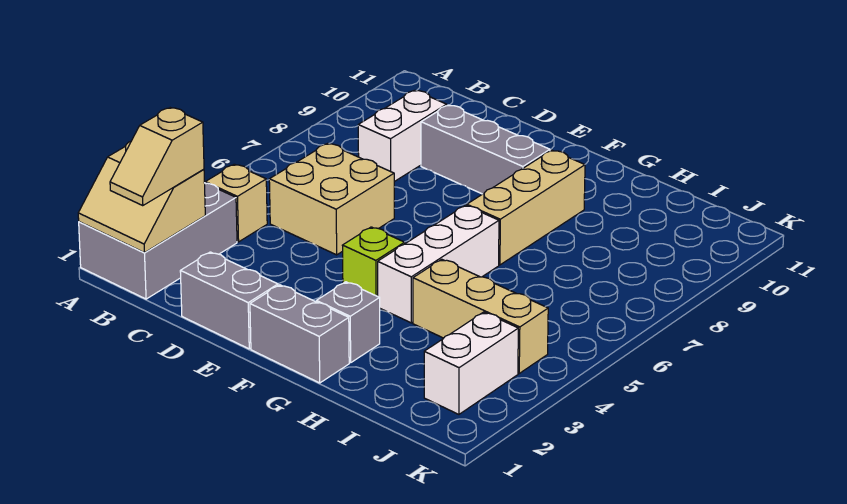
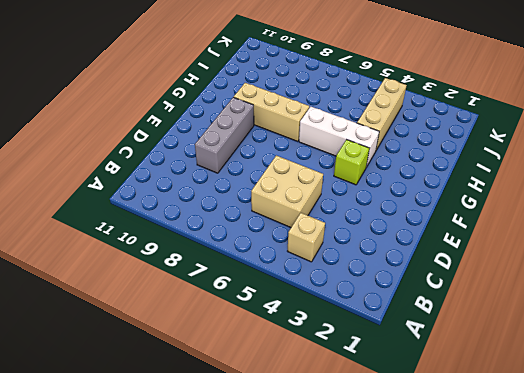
none -> grey 2x3 brick [79,183,237,299]
none -> white 1x2 brick [358,90,447,182]
none -> grey 1x2 brick [180,252,278,349]

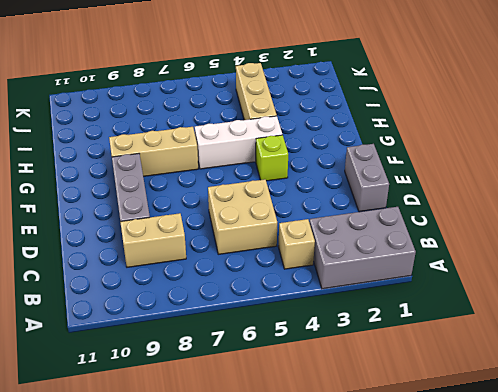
tan 1x2 brick [120,213,186,267] -> white 1x2 brick [358,90,447,182]
none -> grey 1x2 brick [250,285,349,383]
none -> grey 1x1 brick [316,282,380,363]
none -> white 1x2 brick [424,312,518,414]

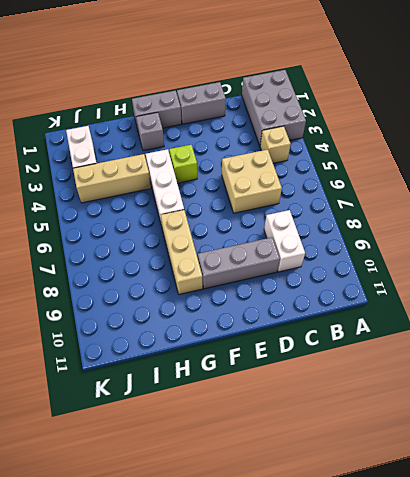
none -> tan 2x2 slope [78,142,205,253]
none -> tan 1x2 slope [110,108,204,206]

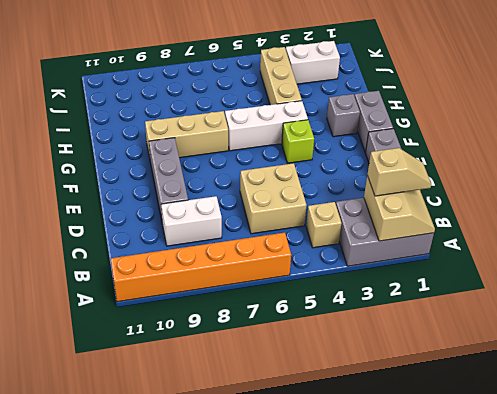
orange 1x6 brick [111,233,291,302] -> none

